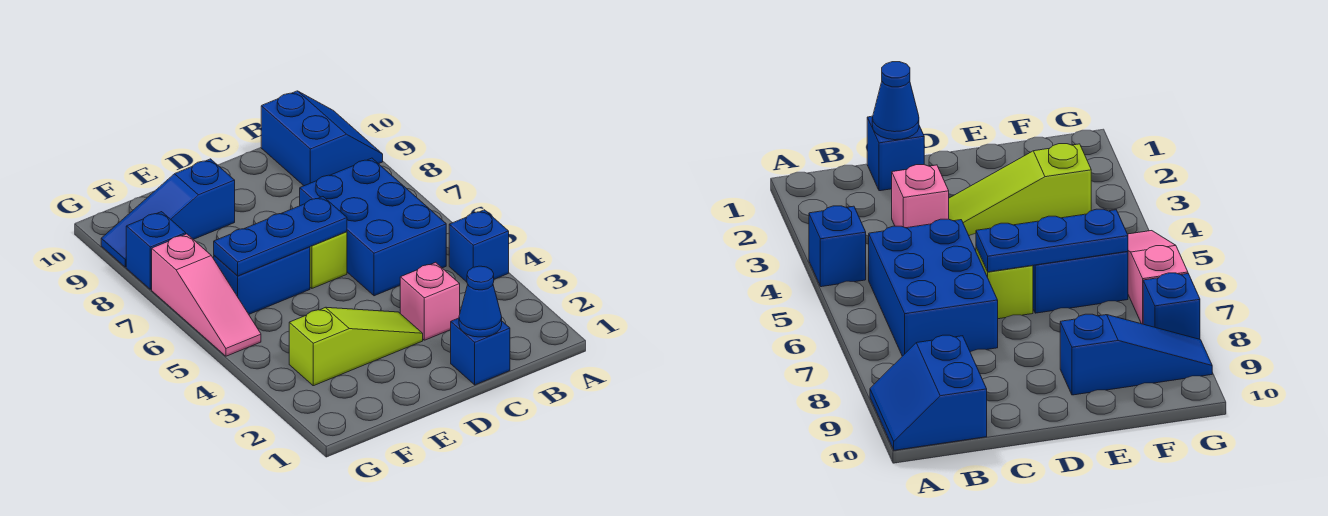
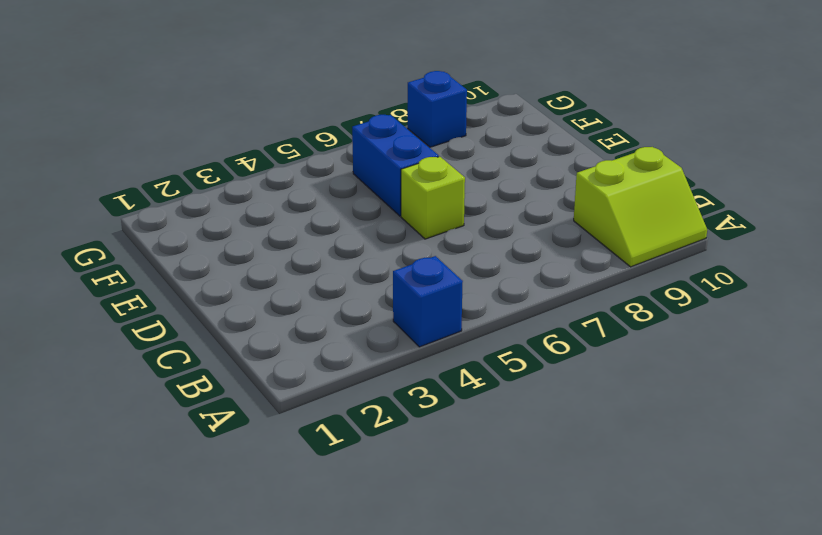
lime 2x2 slope [574,147,707,267] -> blue 2x2 slope [261,91,383,186]
none -> blue 2x3 brick [300,158,446,296]
none -> blue 1x1 brick [451,318,510,385]
none -> pink 1x1 brick [400,262,460,340]

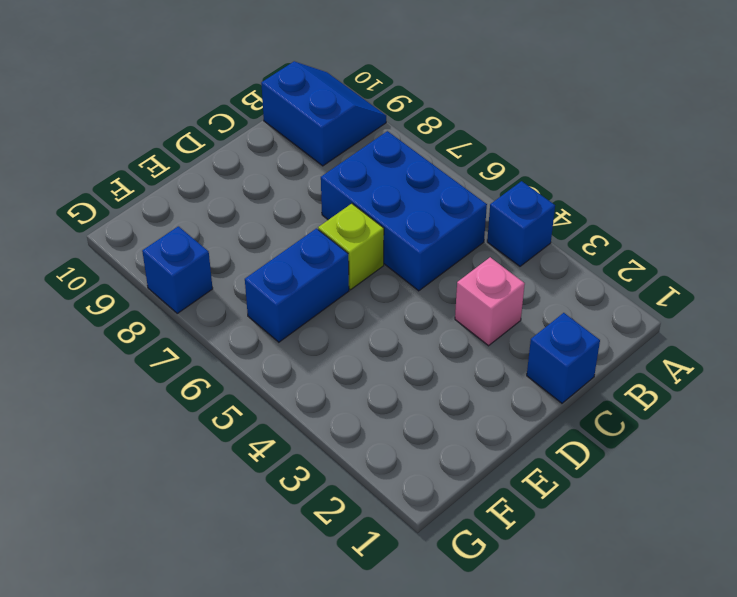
none -> lime 1x3 slope [289,307,423,386]
none -> blue 1x3 slope [101,159,235,267]
none -> pink 1x3 slope [152,234,261,356]

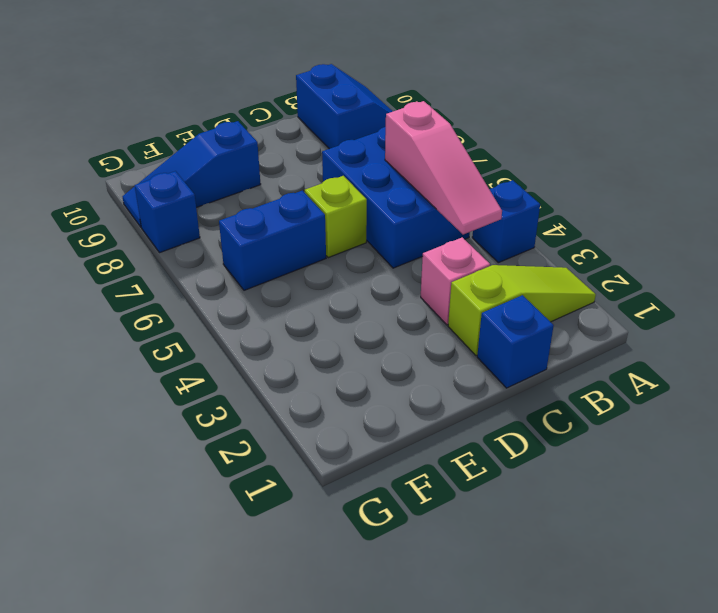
lime 1x3 slope [448,265,596,356] -> lime 1x3 slope moved to [289,307,423,386]
pink 1x3 slope [385,101,502,234] -> pink 1x3 slope moved to [152,234,261,356]
none -> blue 1x1 cone [459,266,502,337]
none -> blue 1x3 plate [214,197,347,276]

